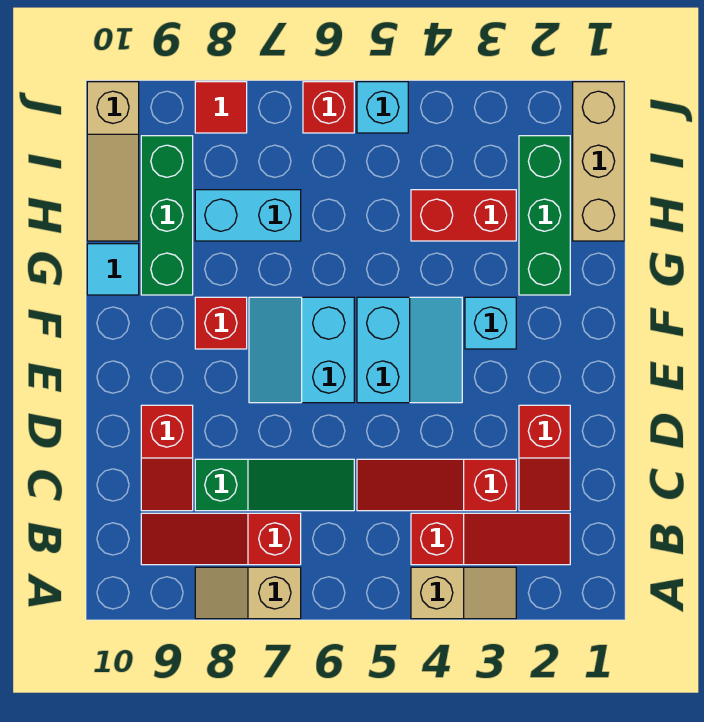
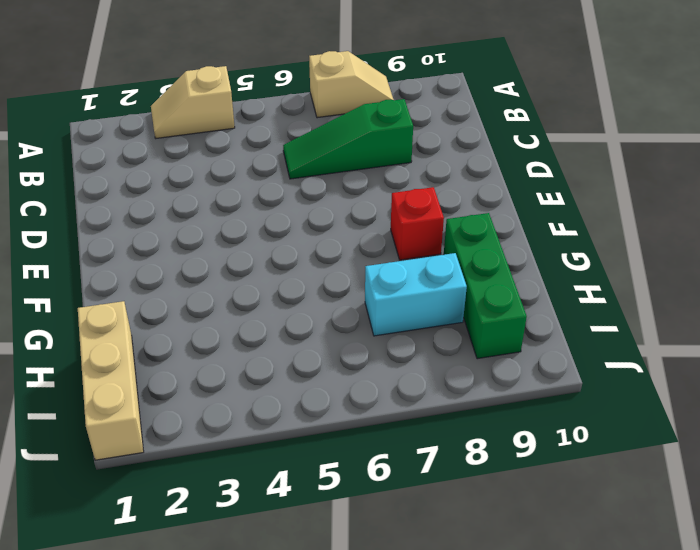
none -> red 1x3 slope [411,513,570,565]
none -> red 1x3 slope [141,513,301,565]
none -> red 1x2 slope [519,405,570,511]

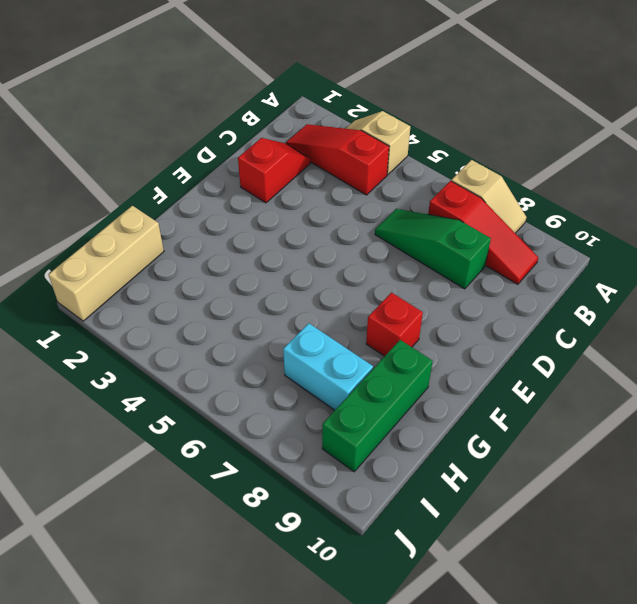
none -> red 1x3 slope [357,459,516,511]
none -> red 1x2 slope [141,405,193,511]
none -> cyan 2x2 slope [357,297,462,403]

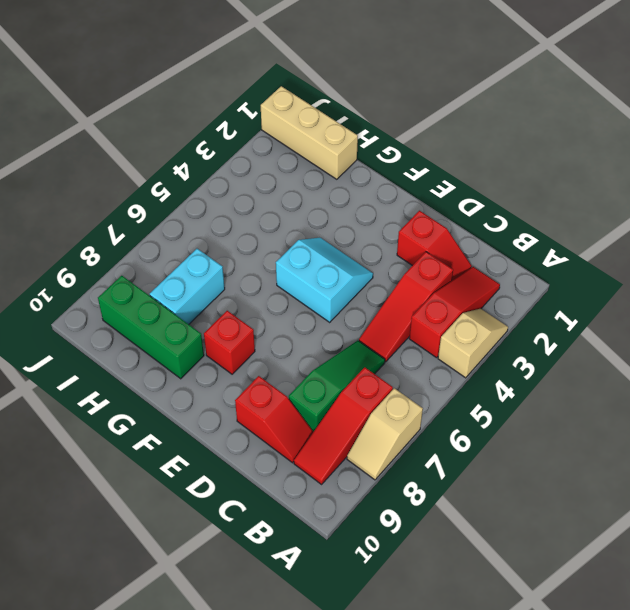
none -> cyan 2x2 slope [249,297,354,403]
none -> cyan 1x1 brick [465,297,516,349]
none -> green 1x3 brick [519,136,570,295]

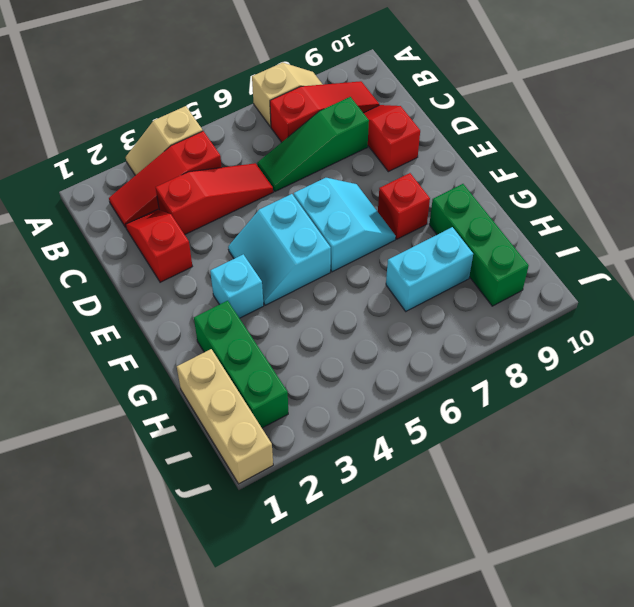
none -> cyan 1x1 tile [87,244,139,295]
none -> red 1x2 brick [411,190,516,241]
none -> tan 1x3 slope [87,82,139,241]

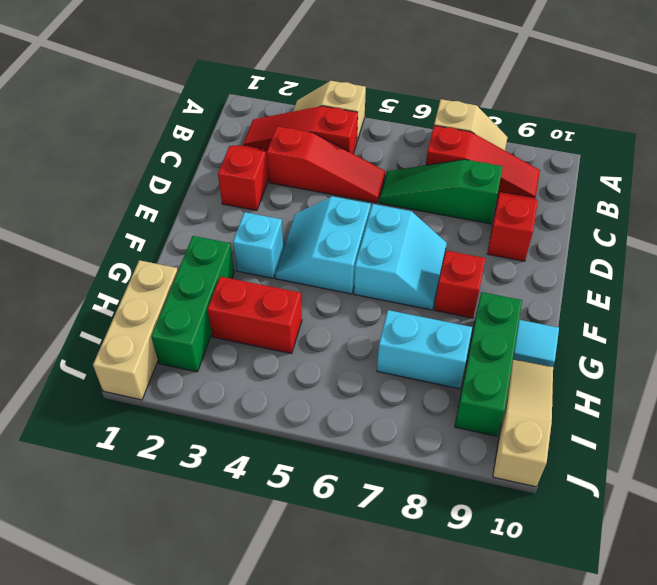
none -> cyan 1x1 brick [357,82,408,133]
none -> red 1x1 brick [303,82,354,133]
none -> red 1x1 tile [195,82,247,133]

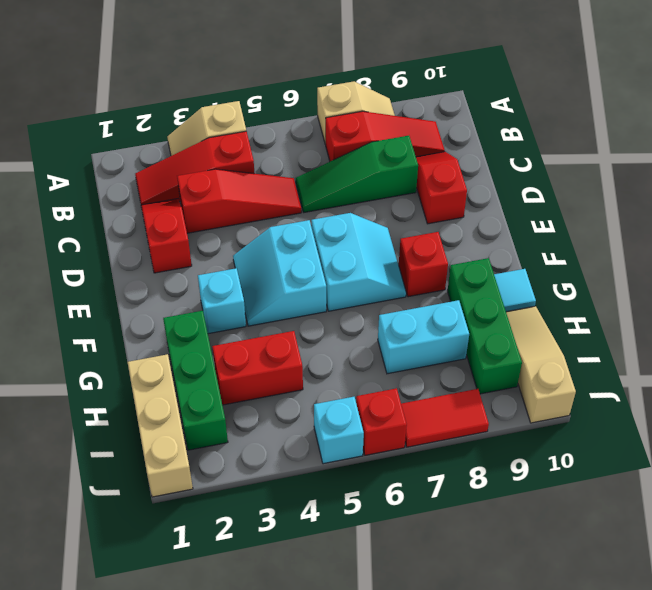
red 1x2 tile [401,389,489,447] -> red 1x1 tile [195,82,247,133]

